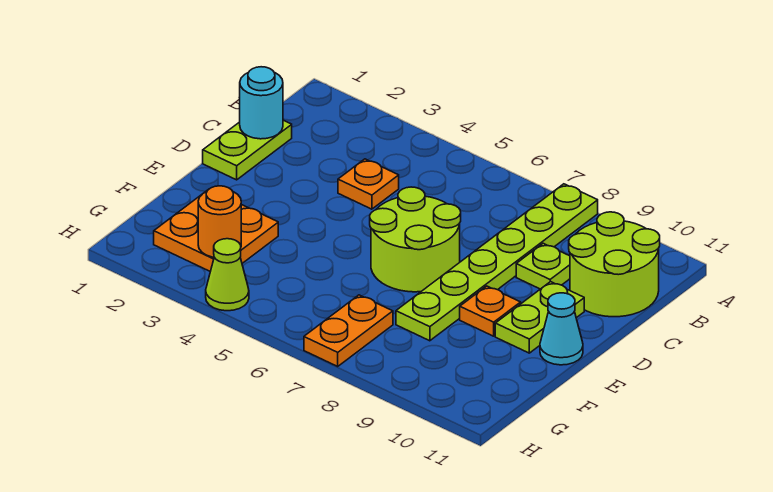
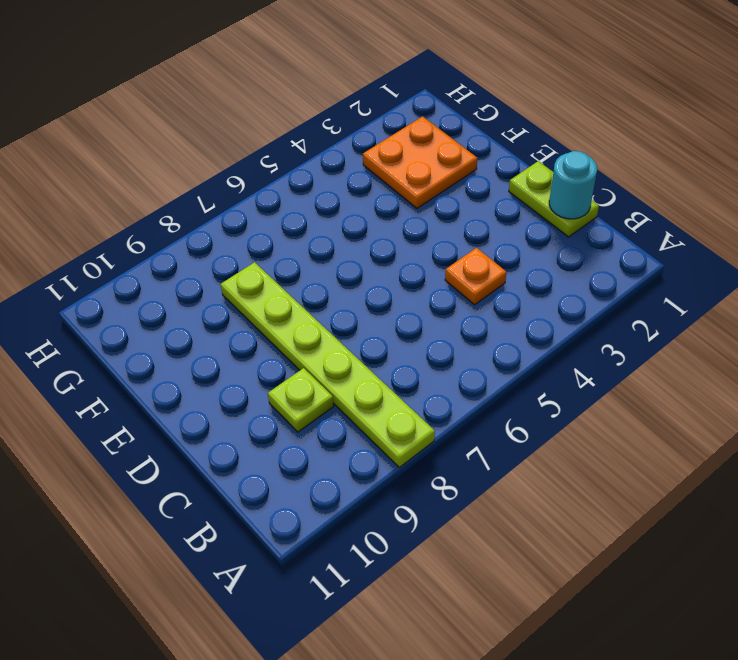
none -> lime 2x2 round brick [569,212,660,317]
none -> lime 2x2 round brick [370,187,461,292]
none -> lime 1x2 plate [495,282,584,353]

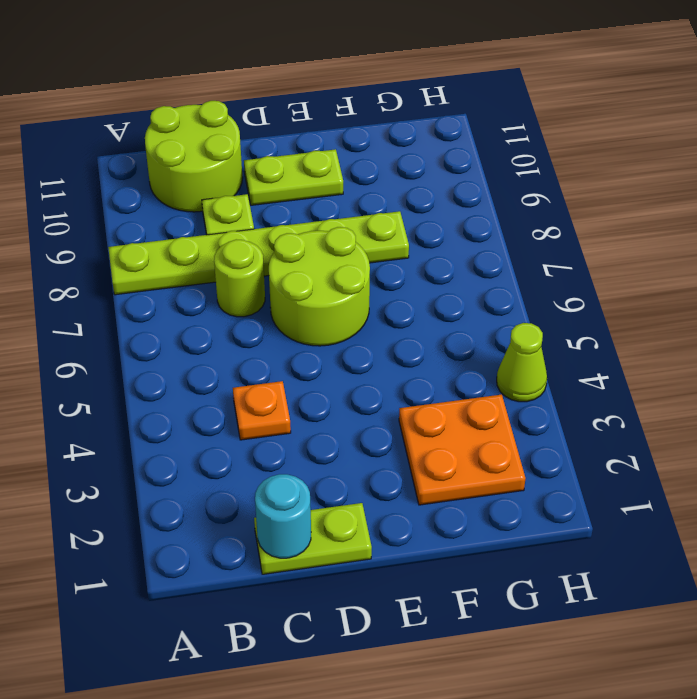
lime 1x1 round brick [214,239,265,317] -> none
none -> orange 1x1 plate [460,286,521,336]
none -> cyan 1x1 cone [540,293,583,365]
none -> orange 1x2 plate [304,295,393,366]

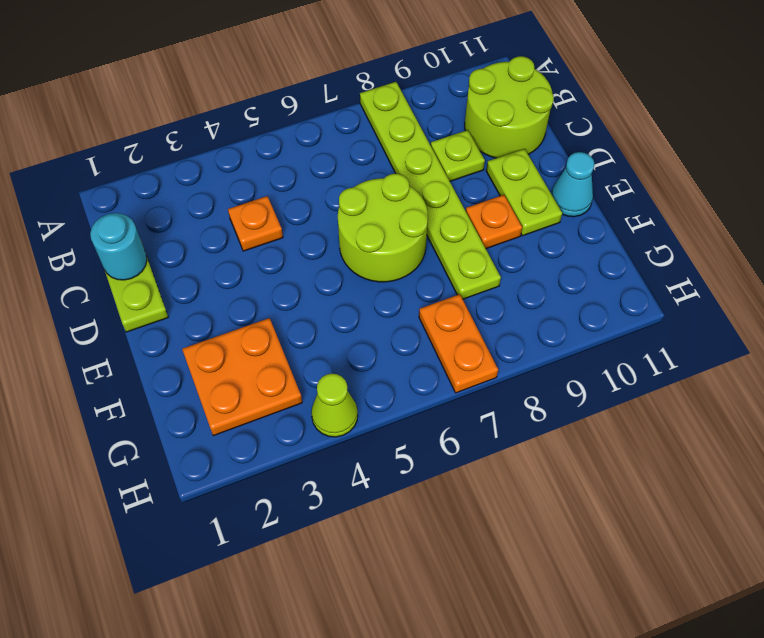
none -> orange 1x1 round brick [198,186,241,257]

